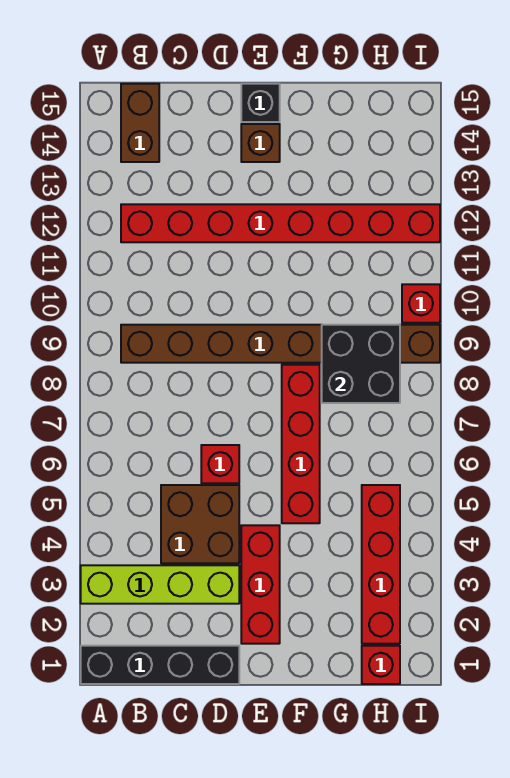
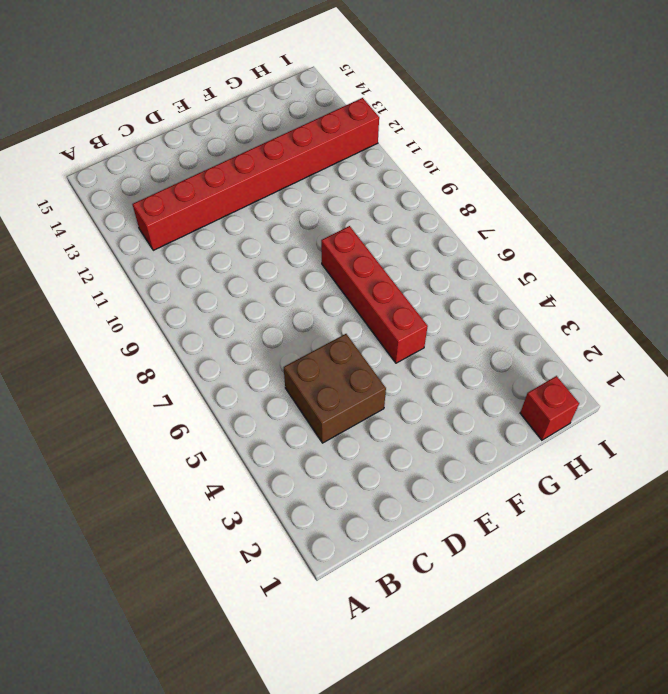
none -> black 1x4 brick [81,646,239,684]
none -> lime 1x4 brick [81,565,239,604]
none -> brown 1x8 brick [121,325,440,363]

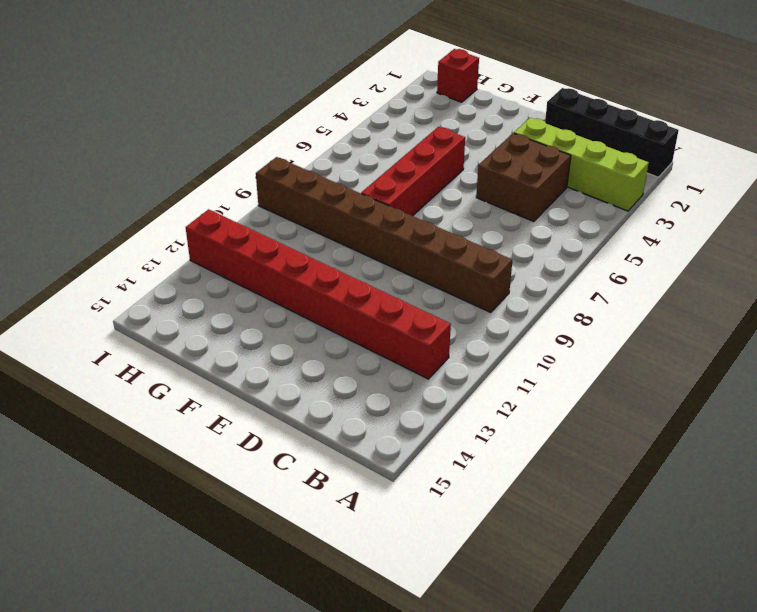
none -> brown 1x2 brick [121,84,159,162]
none -> red 1x1 brick [201,445,239,483]
none -> red 1x3 brick [241,525,280,644]

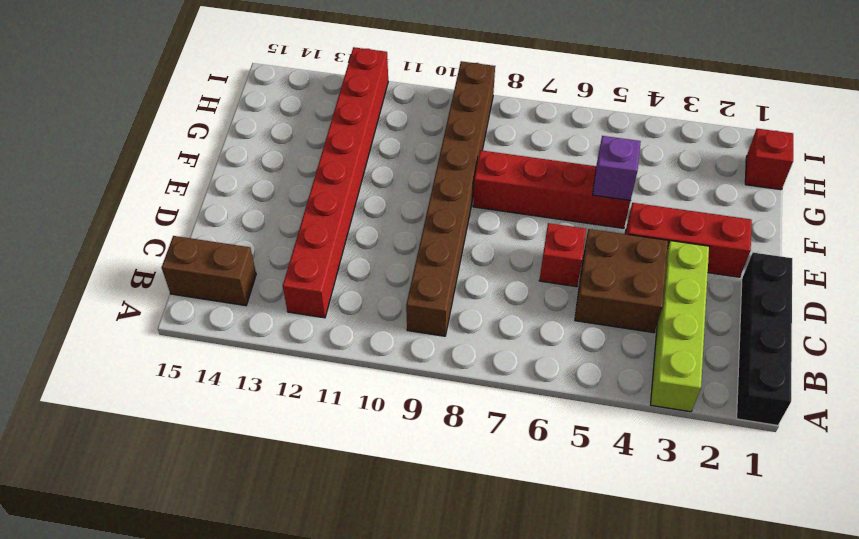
purple 1x1 brick [593,136,641,201] -> none
none -> brown 1x1 brick [241,124,280,162]
none -> black 1x1 brick [241,84,280,122]
none -> red 1x4 brick [362,485,400,644]

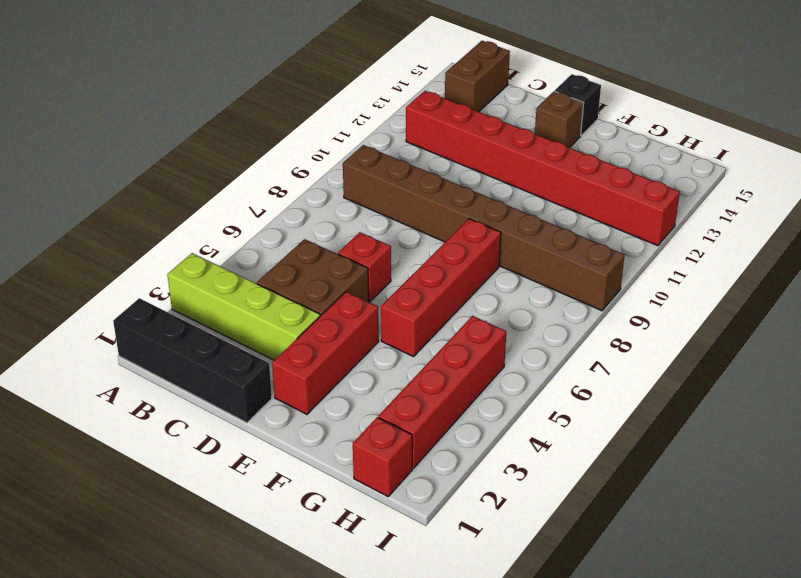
none -> red 1x1 brick [402,284,440,323]
none -> black 2x2 brick [322,325,400,403]

